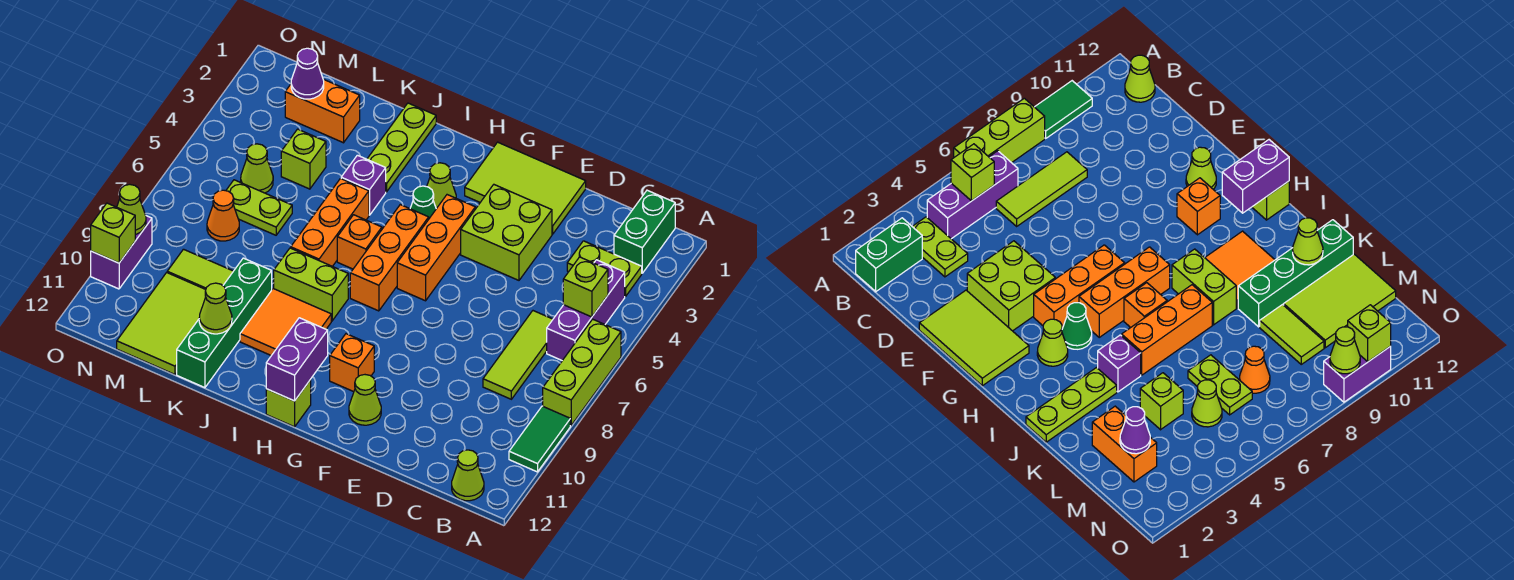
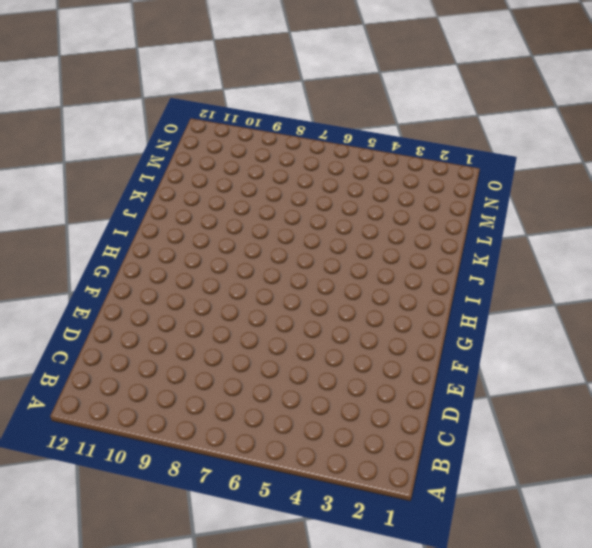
none -> lime 1x3 brick [543,319,621,425]
none -> green 1x2 tile [509,406,570,472]
none -> green 1x2 brick [614,190,675,273]
none -> lime 1x2 plate [567,241,642,297]

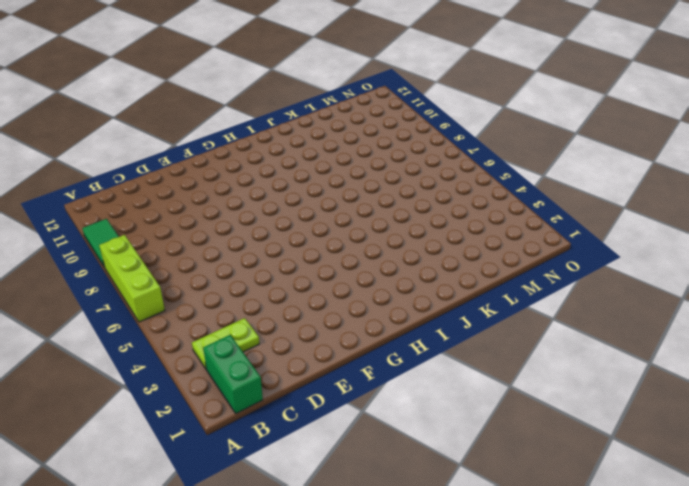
none -> purple 1x3 brick [547,260,625,360]
none -> lime 1x1 cone [452,450,484,501]
none -> lime 1x3 tile [483,311,553,399]
none -> lime 2x3 tile [465,142,586,234]

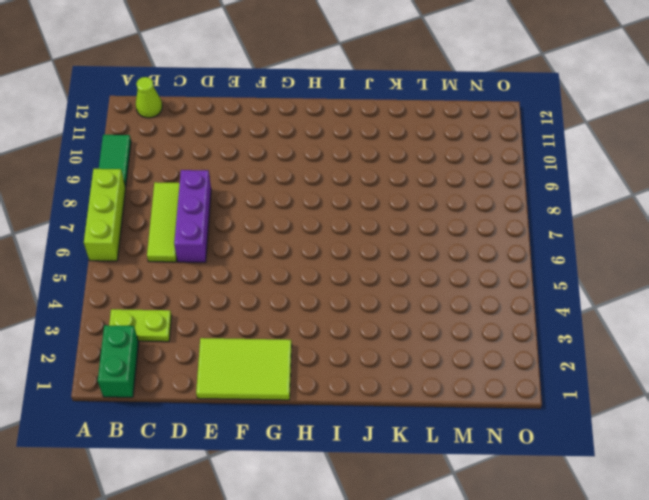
purple 1x3 brick [174,170,211,262] -> purple 1x3 brick moved to [547,260,625,360]
none -> lime 2x2 brick [461,185,552,280]
none -> lime 1x1 cone [349,375,381,425]
none -> orange 1x3 brick [397,195,475,301]
none -> orange 1x1 brick [330,334,374,392]

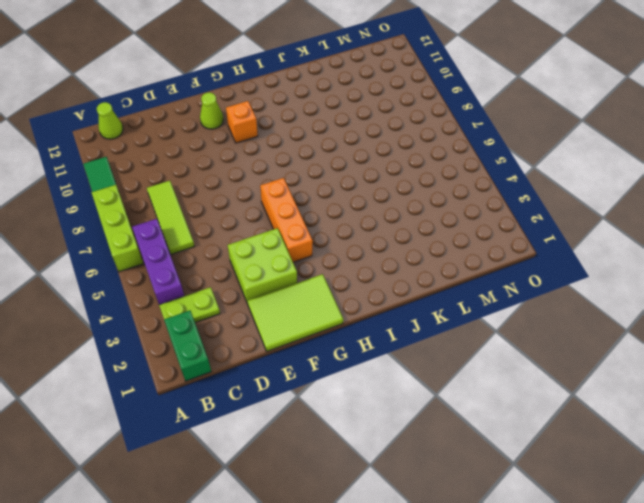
none -> lime 1x1 cone [427,163,456,209]
none -> green 1x1 cone [410,186,436,218]
none -> orange 1x3 brick [350,205,429,311]
none -> lime 1x1 brick [266,380,311,427]

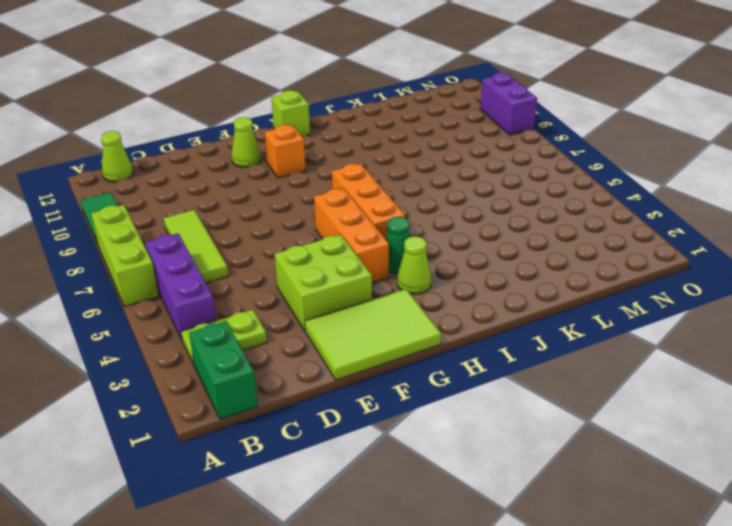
none -> orange 1x1 brick [337,215,382,269]
none -> lime 1x2 brick [274,248,348,321]
none -> orange 2x2 tile [240,288,331,356]
none -> lime 1x3 plate [367,103,436,192]

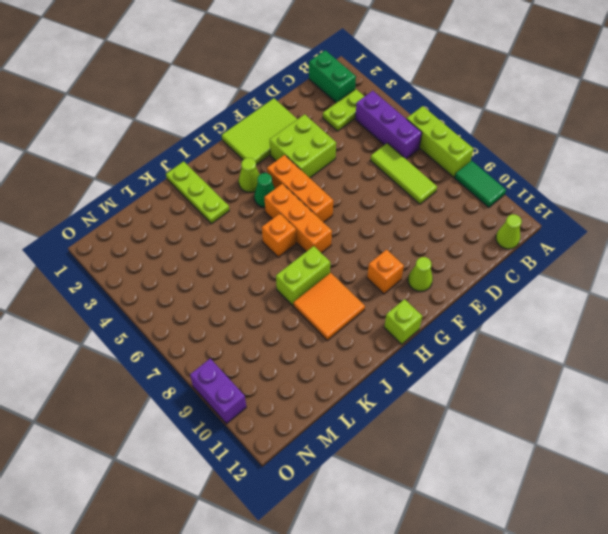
none -> purple 1x1 brick [341,155,386,215]
none -> orange 1x3 brick [291,179,369,266]
none -> green 1x4 brick [177,258,272,388]
none -> orange 1x2 brick [285,79,360,143]

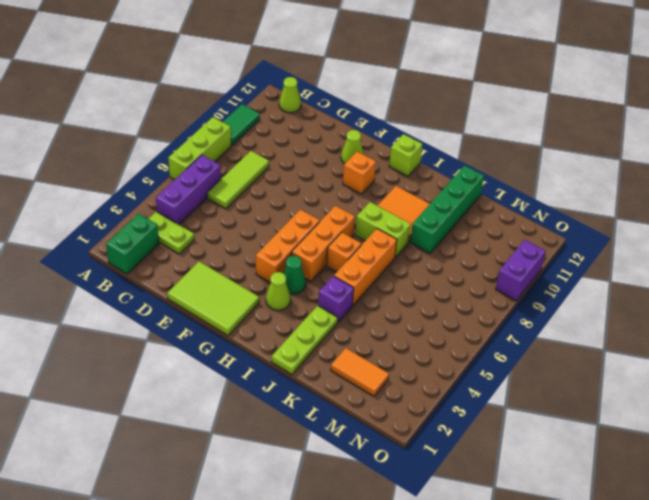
orange 1x2 tile [331,348,389,396] -> orange 1x2 brick [285,79,360,143]
none -> lime 2x2 brick [461,185,552,280]
none -> lime 1x1 brick [281,129,326,189]
none -> lime 1x2 plate [226,180,292,235]
none -> lime 1x2 tile [167,249,233,289]

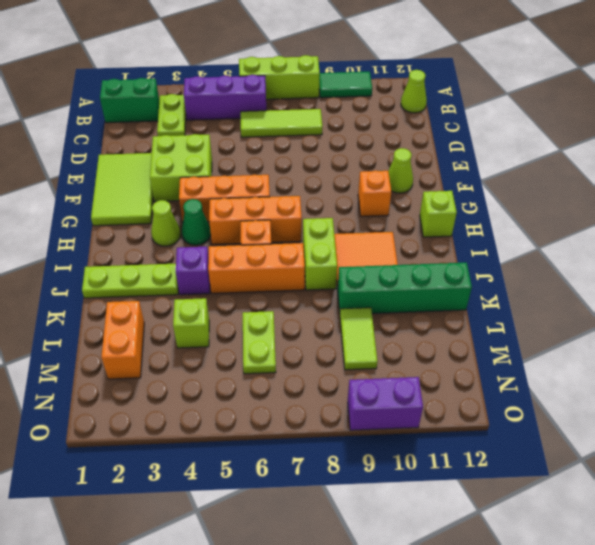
none -> lime 2x3 tile [117,273,206,374]
none -> lime 1x1 cone [241,144,273,193]
none -> orange 1x1 cone [207,190,239,241]
none -> lime 1x1 brick [563,257,608,317]

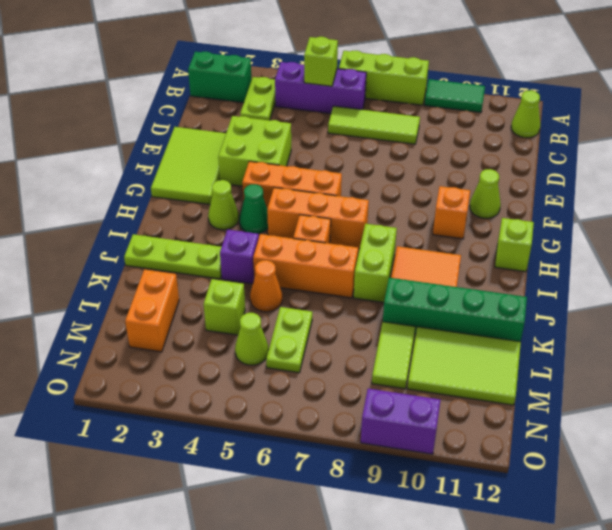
orange 1x1 cone [250,260,282,312] -> orange 1x1 cone moved to [207,190,239,241]
none -> purple 1x2 brick [266,318,328,401]
none -> lime 1x1 cone [199,283,232,334]
none -> purple 1x1 cone [291,48,324,99]
none -> lime 1x1 cone [117,184,146,234]

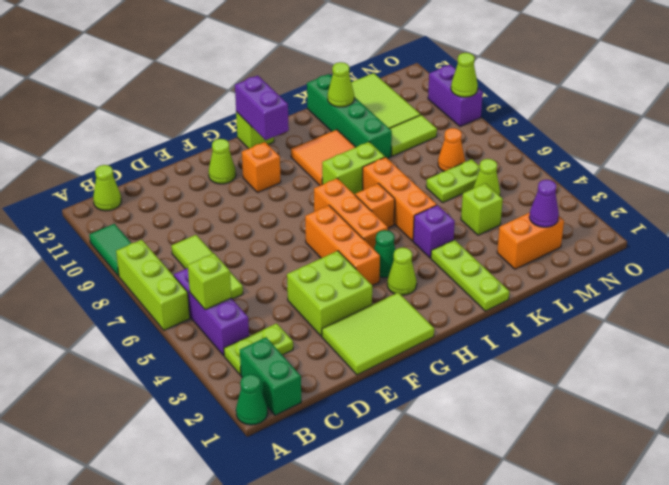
green 1x1 cone [236,374,268,425] -> none
none -> lime 1x1 brick [91,203,135,263]

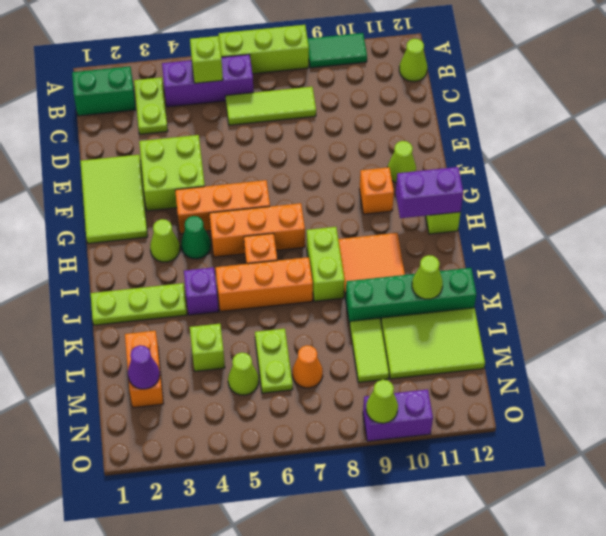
none -> lime 1x1 brick [91,203,135,263]

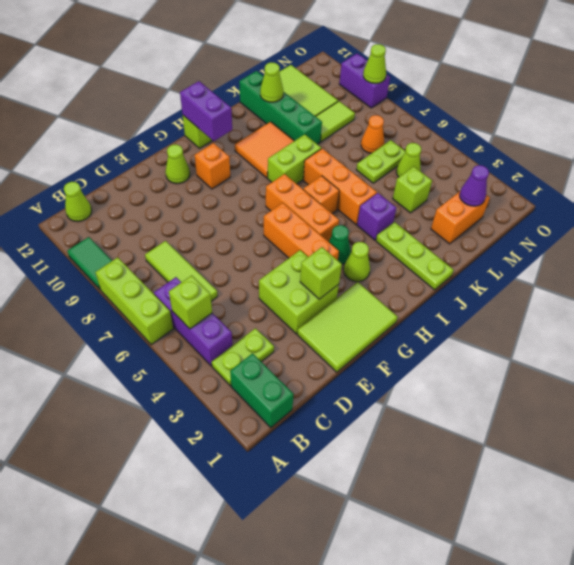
lime 1x1 brick [300,247,342,299] -> lime 1x1 brick moved to [91,203,135,263]

